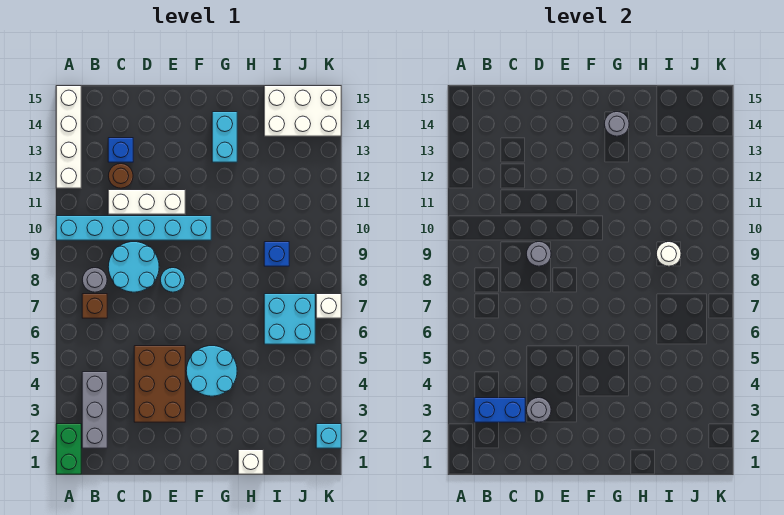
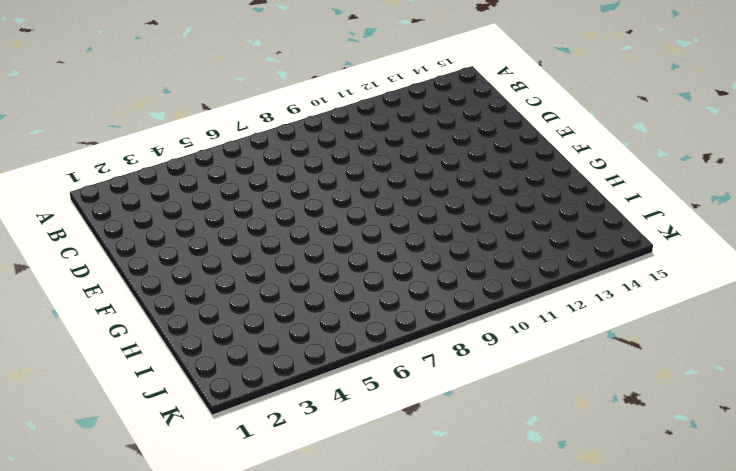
none -> green 1x2 brick [56,424,81,474]
none -> cyan 1x6 brick [56,216,211,240]
none -> white 1x4 brick [56,86,81,188]

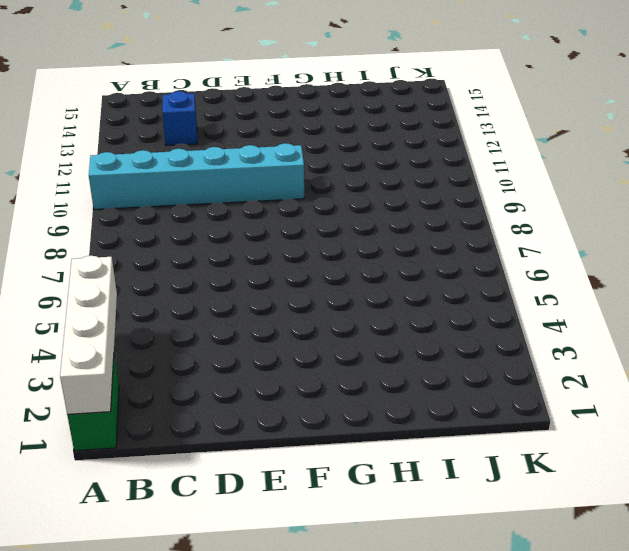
white 1x4 brick [60,256,117,414] -> white 1x4 brick moved to [56,86,81,188]
none -> grey 1x3 brick [82,372,107,448]
none -> brown 1x1 brick [82,294,107,318]
none -> grey 1x1 round brick [83,268,107,292]

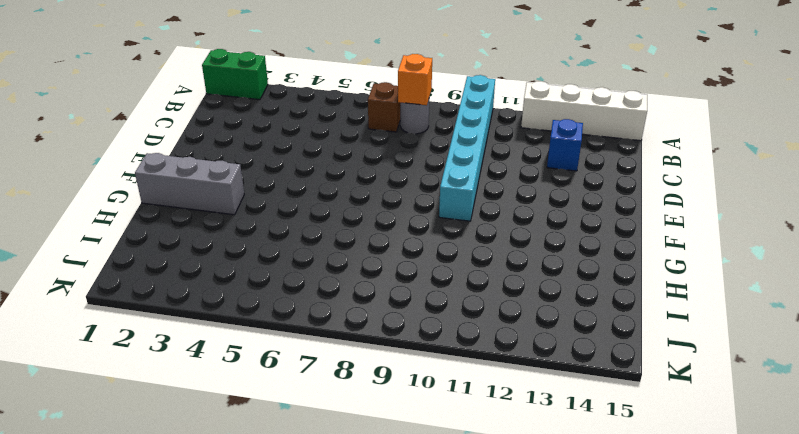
orange 1x1 brick [398,54,432,105] -> none
grey 1x3 brick [135,153,244,215] -> grey 1x3 brick moved to [82,372,107,448]
none -> cyan 2x2 round brick [108,242,159,292]
none -> white 1x3 brick [108,190,185,214]
none -> brown 1x1 round brick [109,164,133,188]

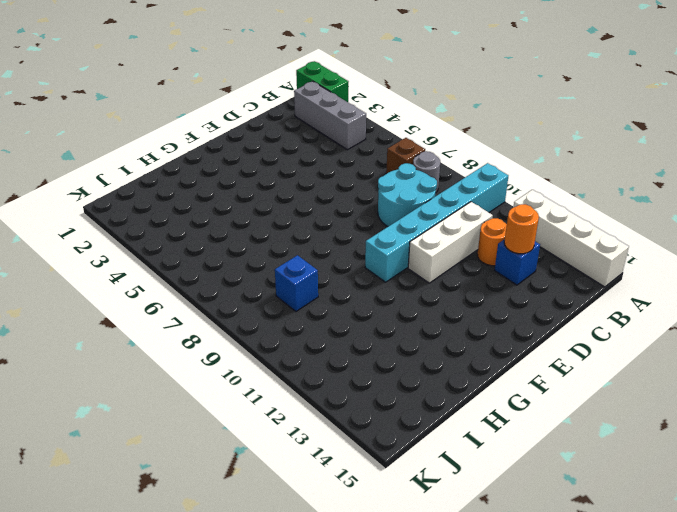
orange 1x1 round brick [478,218,507,266] -> brown 1x1 round brick [109,164,133,188]
orange 1x1 round brick [504,204,539,254] -> none
none -> brown 2x3 brick [134,346,185,422]
none -> cyan 1x1 round brick [161,268,185,292]
none -> cyan 2x2 round brick [186,346,237,396]

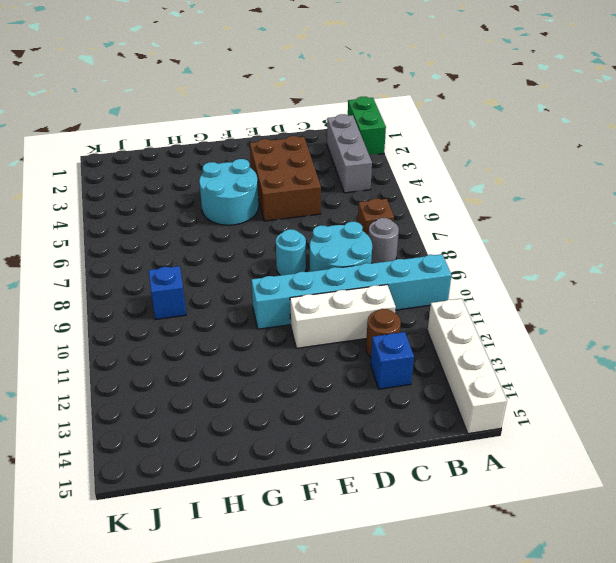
none -> cyan 1x2 brick [212,112,237,162]
none -> white 1x1 brick [238,450,263,474]
none -> cyan 2x2 brick [264,294,315,344]

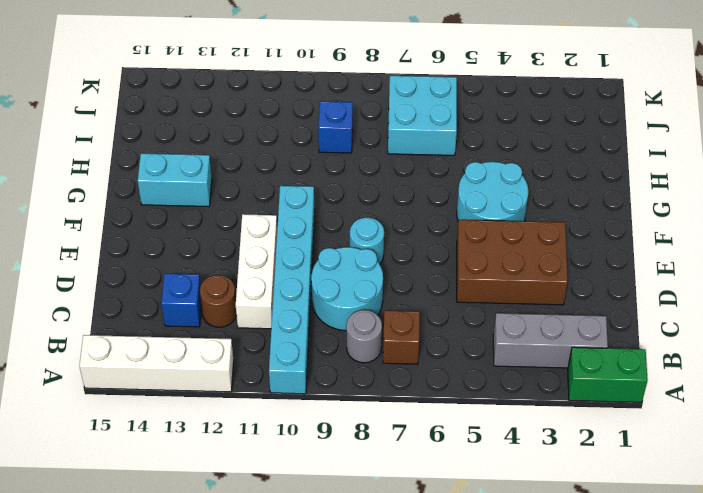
none -> white 1x1 brick [238,450,263,474]
none -> white 2x3 brick [264,86,341,136]
none -> cyan 1x1 brick [316,424,341,448]

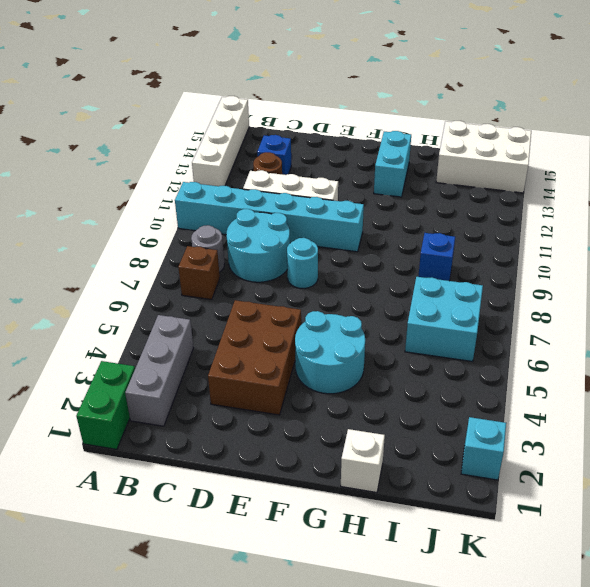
none -> white 1x1 brick [316,294,341,318]
none -> blue 1x2 brick [474,398,525,422]
none -> grey 1x1 round brick [527,398,551,422]

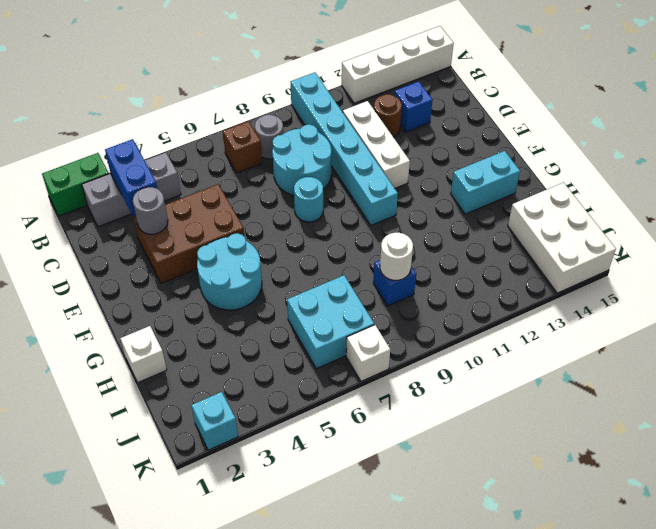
none -> grey 1x1 round brick [527,242,551,266]
none -> grey 1x1 round brick [605,112,629,136]

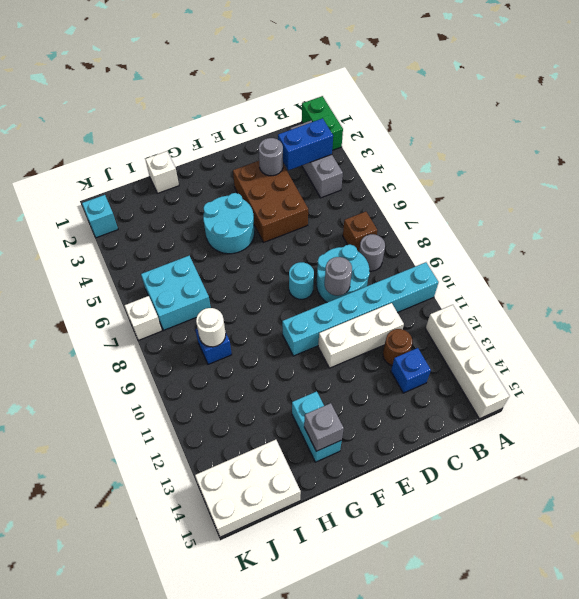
grey 1x1 brick [304,403,344,451] -> grey 1x1 round brick [605,112,629,136]

